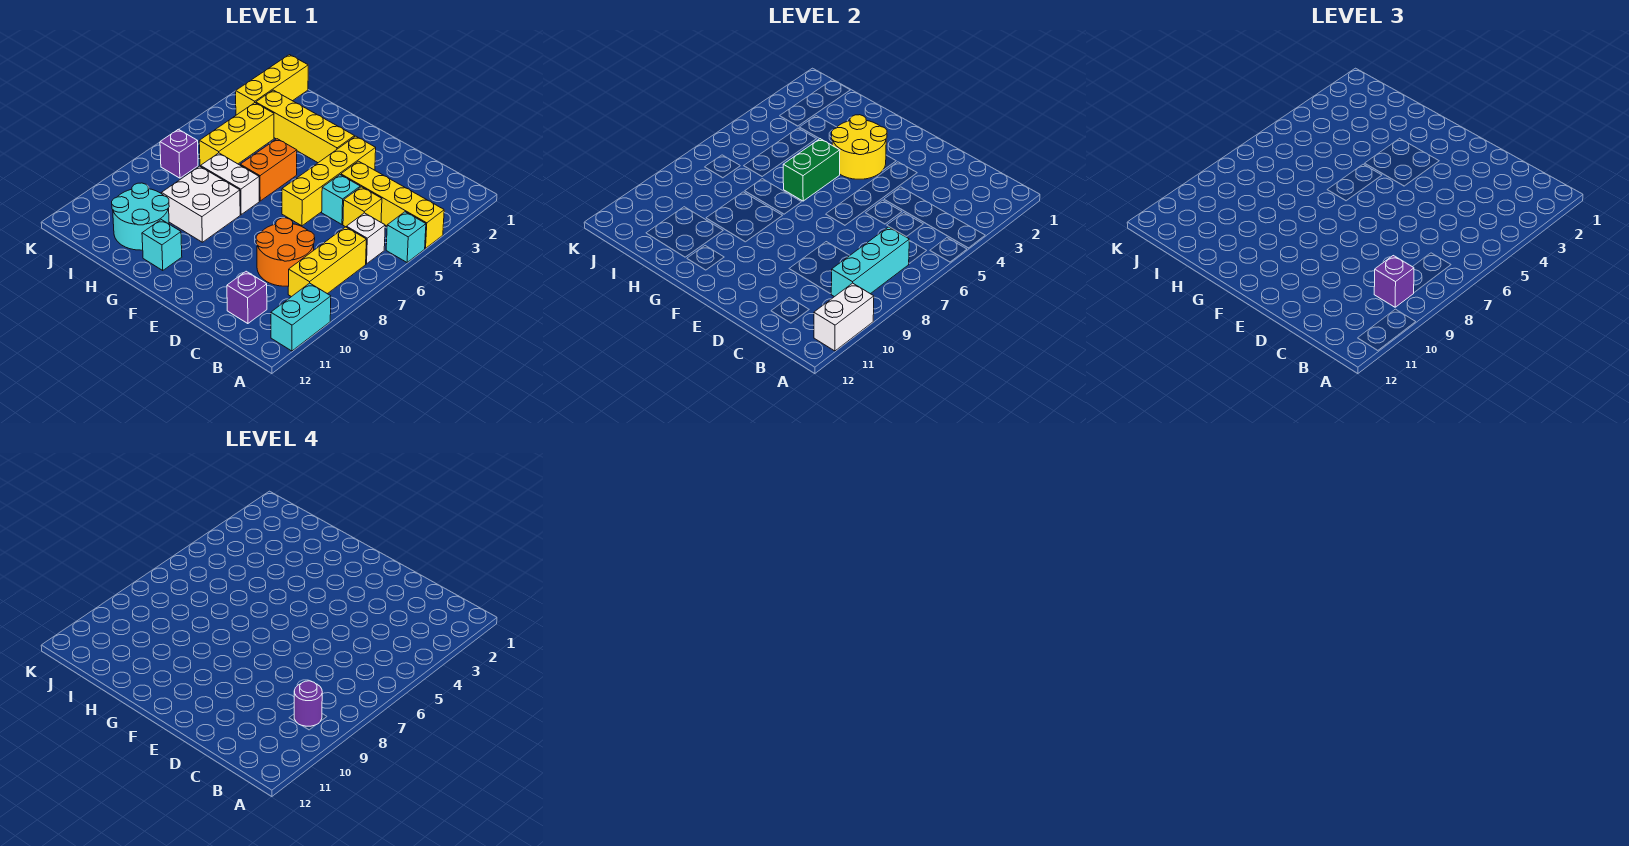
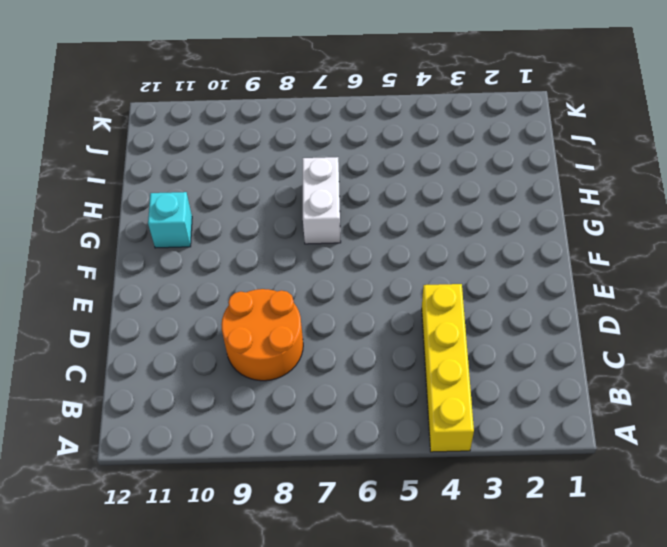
none -> cyan 1x1 brick [386,212,426,262]
none -> cyan 1x2 brick [271,283,331,351]
none -> white 1x1 brick [346,213,385,264]

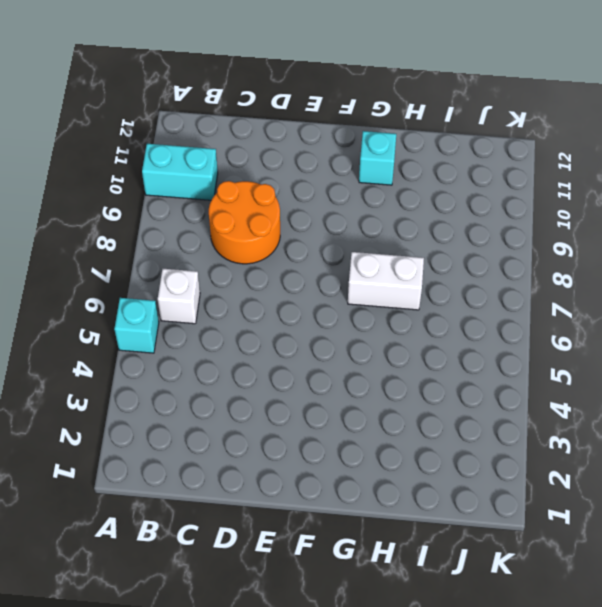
cyan 1x2 brick [142,144,218,200] -> cyan 1x2 brick turned to [271,283,331,351]
none -> yellow 1x4 brick [341,161,444,248]
none -> yellow 1x3 brick [288,227,366,297]
none -> yellow 1x1 brick [343,187,382,227]

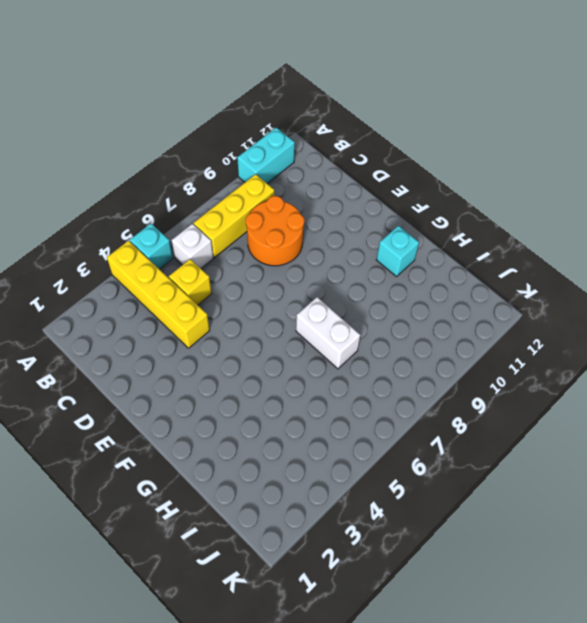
none -> purple 1x1 brick [227,271,267,324]
none -> cyan 1x1 brick [322,175,360,224]
none -> yellow 1x4 brick [282,136,376,226]

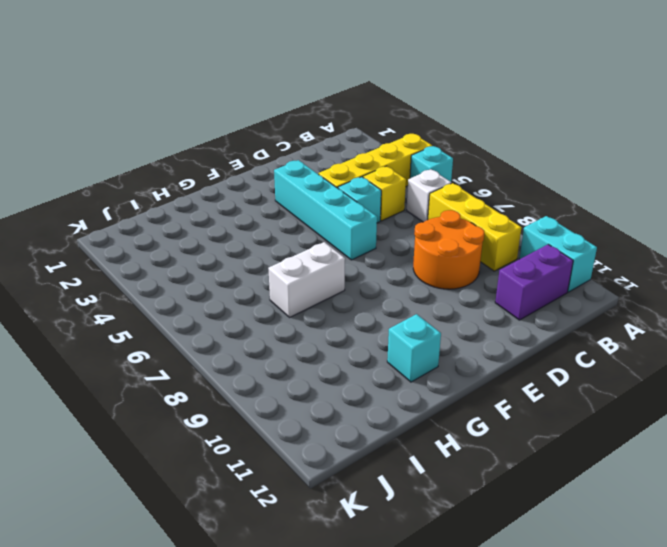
purple 1x2 brick [495,244,573,320] -> purple 1x1 brick [227,271,267,324]
cyan 1x4 brick [274,160,377,260] -> yellow 1x4 brick [282,136,376,226]
none -> yellow 1x4 brick [256,90,355,163]
none -> orange 1x2 brick [240,139,297,201]
none -> white 2x2 brick [162,166,240,242]

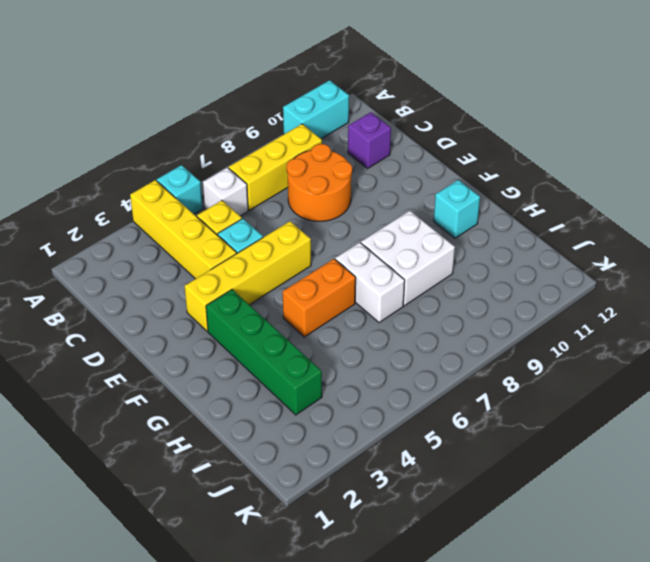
green 1x4 brick [206,290,322,415] -> yellow 1x4 brick [256,90,355,163]
none -> cyan 2x2 round brick [112,183,169,250]
none -> yellow 1x3 brick [199,103,274,166]
none -> yellow 1x3 brick [236,55,308,115]

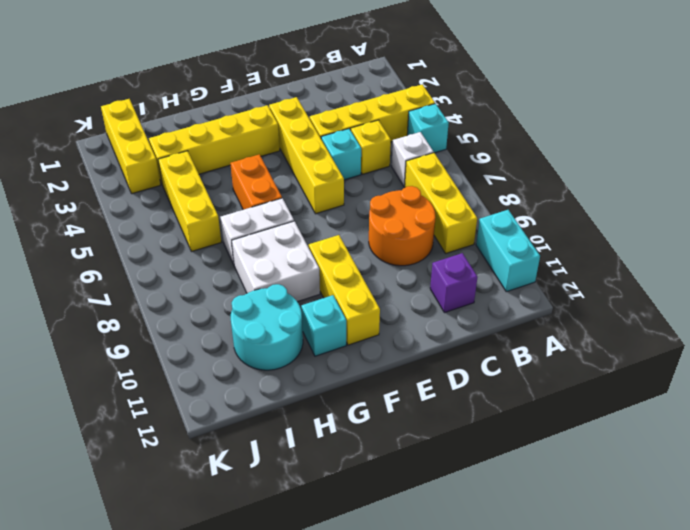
yellow 1x3 brick [309,235,380,345] -> none
none -> purple 1x1 brick [160,129,198,178]
none -> white 1x2 brick [814,283,874,351]
none -> cyan 1x3 brick [831,227,909,297]

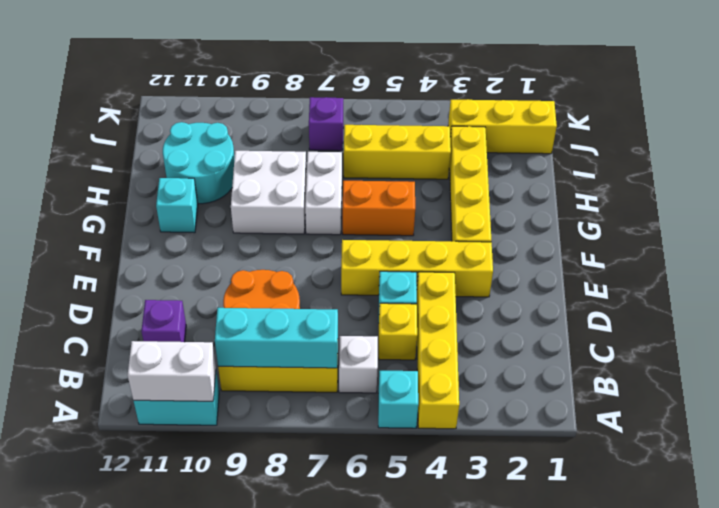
none -> yellow 2x2 round brick [832,115,887,179]
none -> green 1x2 brick [783,139,840,201]
none -> purple 1x1 brick [1374,256,1414,307]

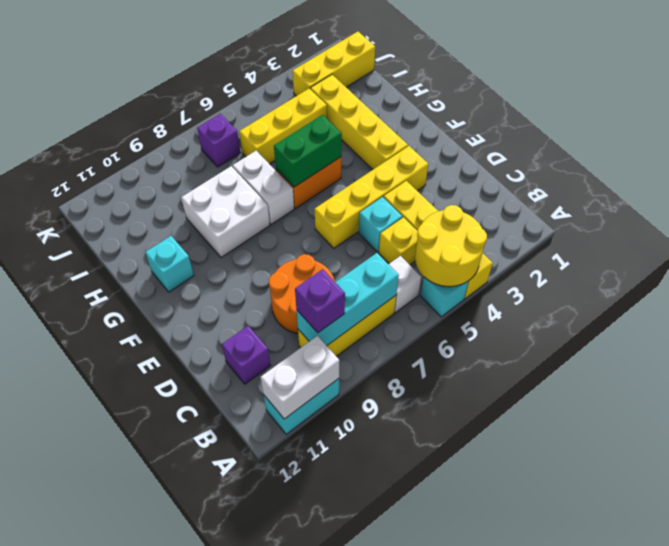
yellow 2x2 round brick [415,205,487,287] -> yellow 2x2 round brick moved to [832,115,887,179]
none -> cyan 2x2 round brick [112,183,169,250]
none -> purple 1x1 round brick [294,681,322,726]

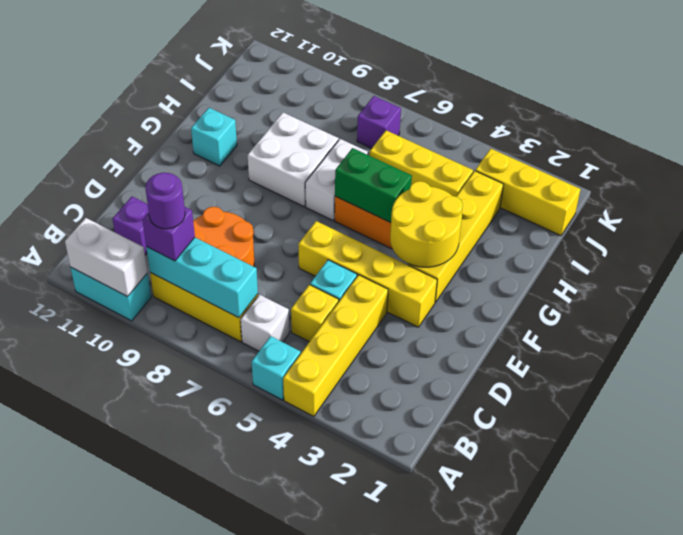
none -> cyan 2x2 round brick [112,183,169,250]

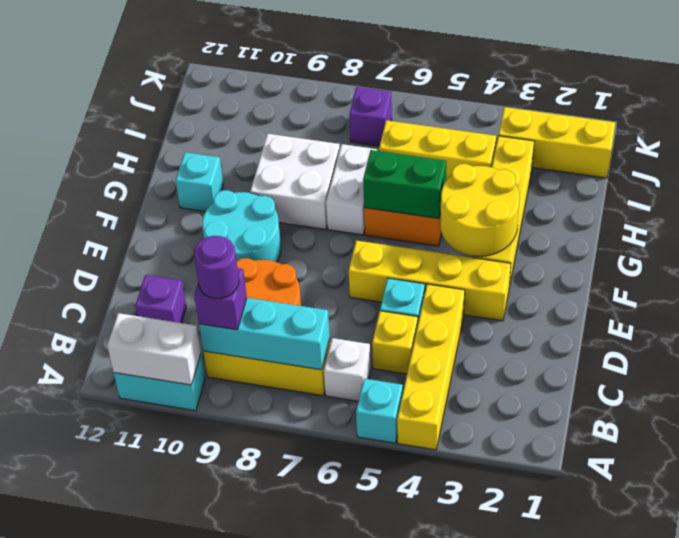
cyan 2x2 round brick [202,190,281,262] -> cyan 2x2 round brick moved to [112,183,169,250]

